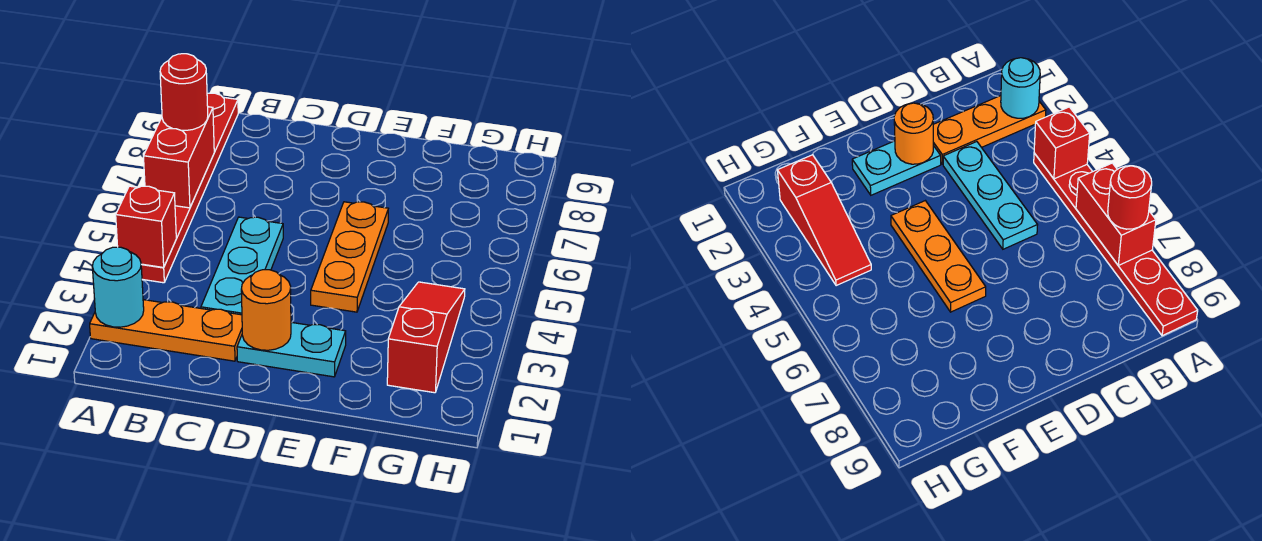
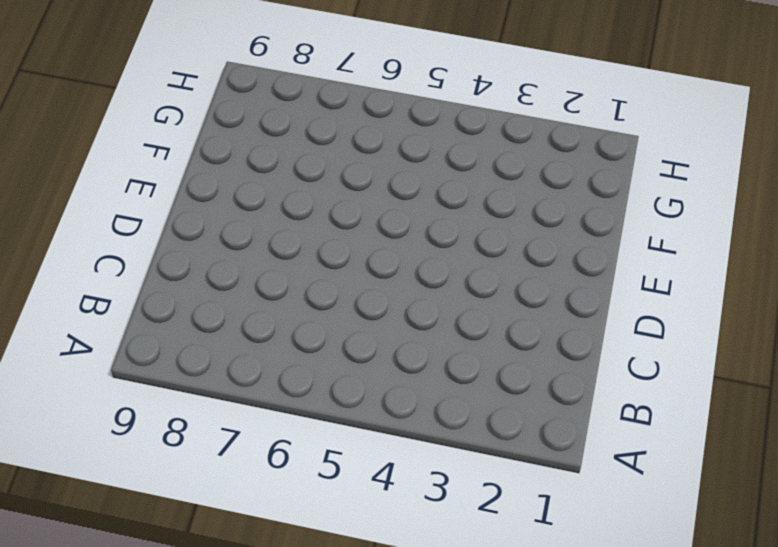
none -> orange 1x3 plate [90,300,242,361]
none -> red 1x6 plate [141,93,238,283]

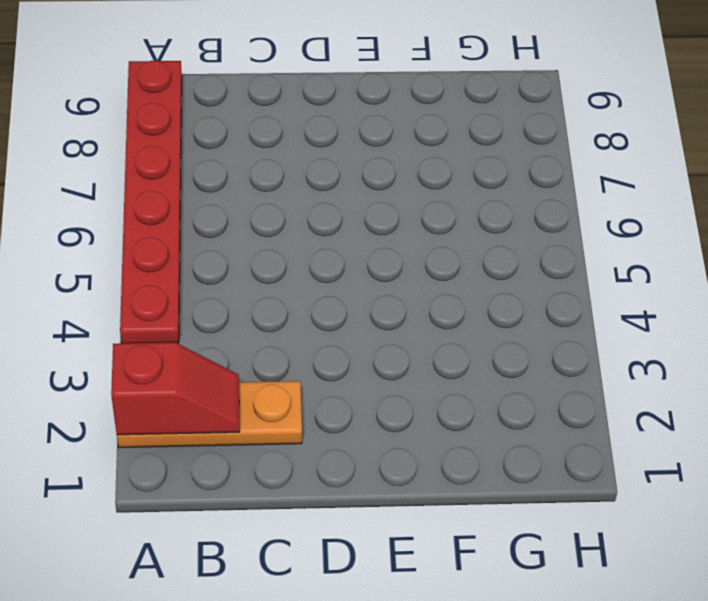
red 1x2 slope [111,342,240,435] -> cyan 1x1 round brick [92,247,144,327]
none -> cyan 1x3 plate [201,217,283,315]
none -> cyan 1x2 plate [237,322,346,377]

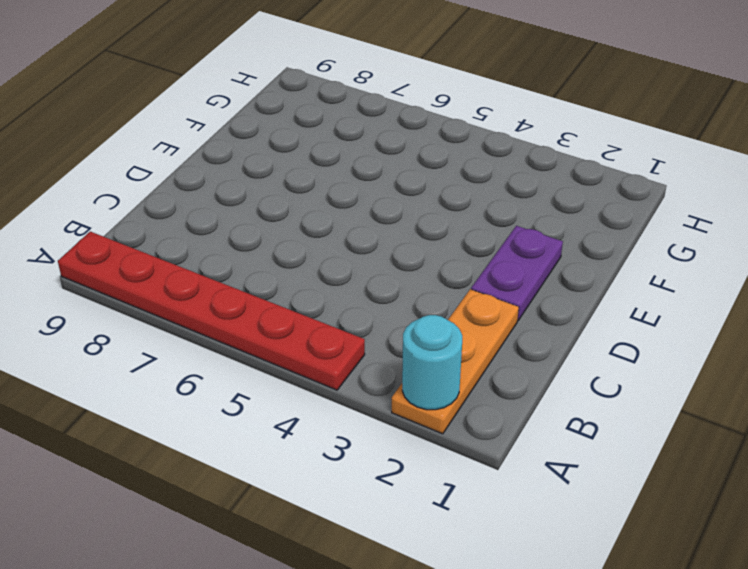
purple 1x2 plate [471,226,563,320] -> cyan 1x2 plate [237,322,346,377]
none -> cyan 1x3 plate [201,217,283,315]
none -> orange 1x3 plate [311,202,388,312]

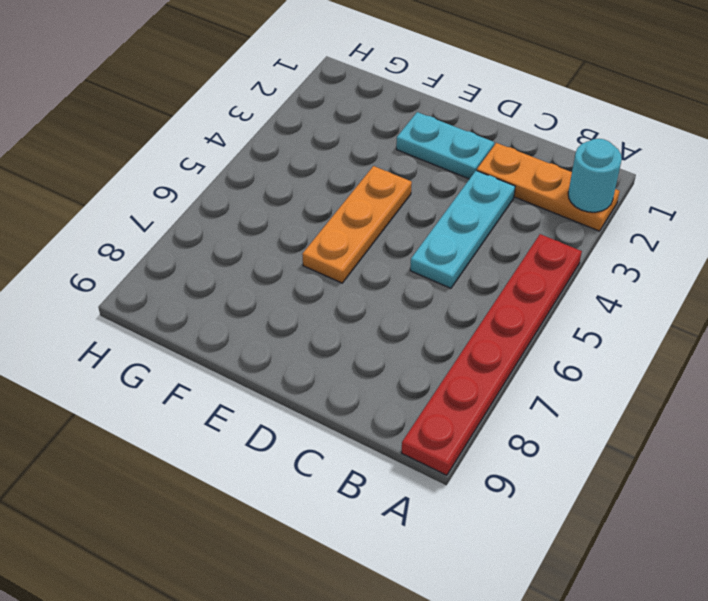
none -> red 1x3 slope [387,282,465,393]
none -> red 1x1 brick [116,186,176,267]

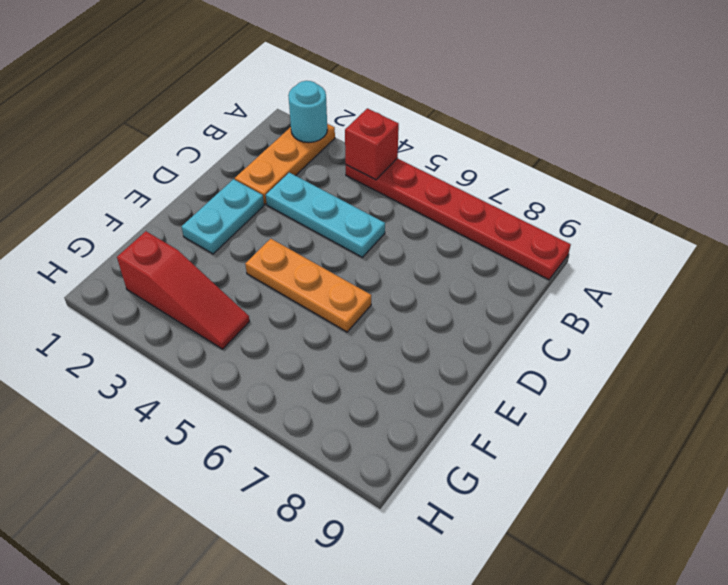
none -> red 1x2 brick [144,107,214,208]
none -> orange 1x1 round brick [241,270,291,350]

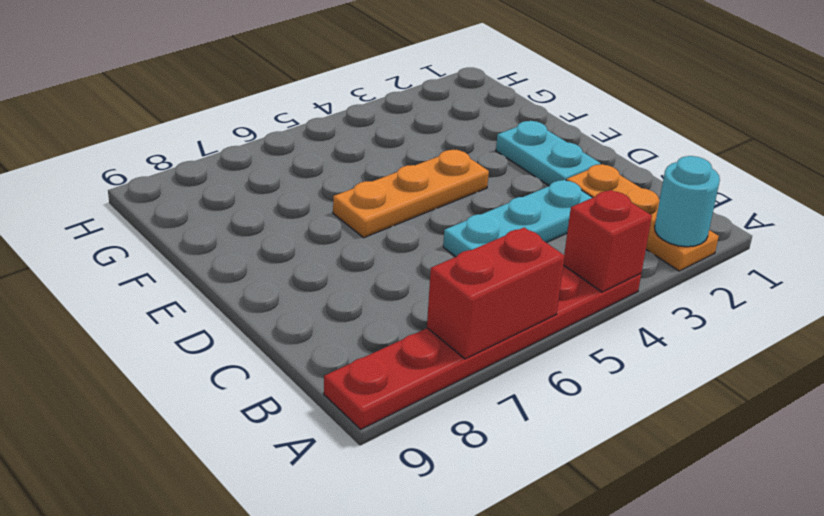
none -> red 1x3 slope [387,282,465,393]
none -> orange 1x1 round brick [241,270,291,350]

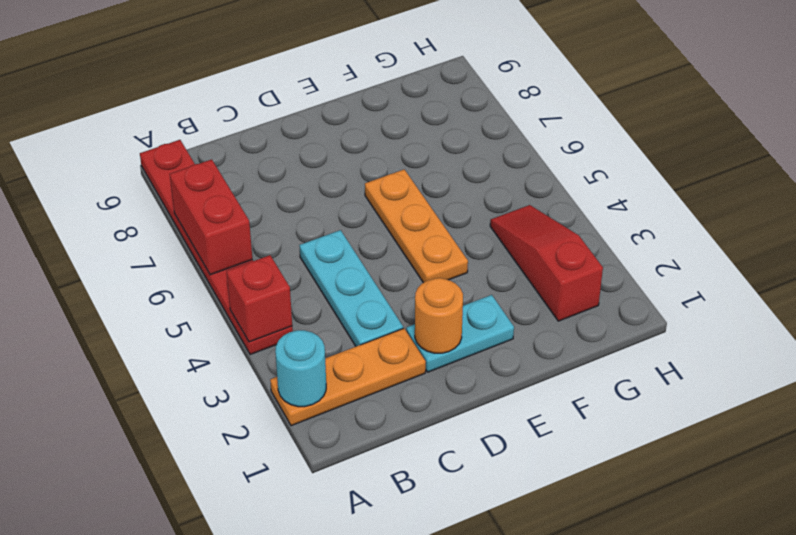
none -> red 1x1 round brick [160,54,208,130]

